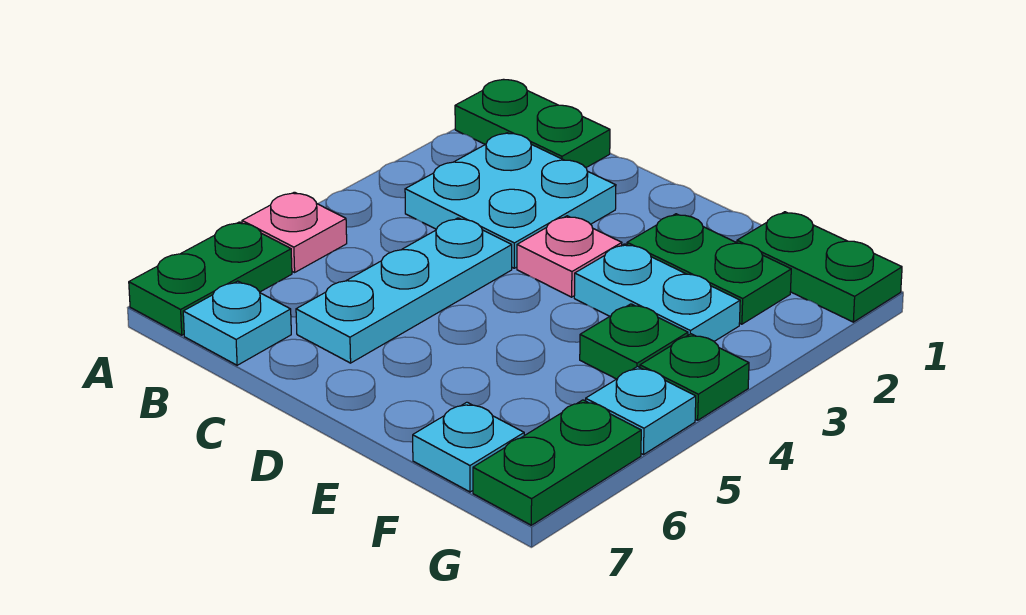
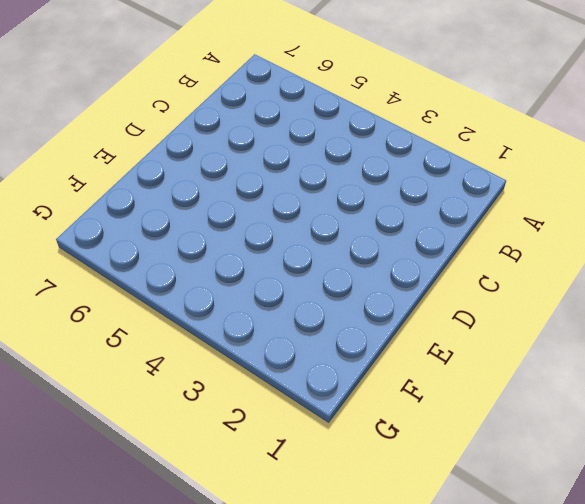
none -> green 1x2 plate [455,79,610,167]
none -> pink 1x1 plate [242,192,347,272]
none -> green 1x2 plate [129,222,292,335]

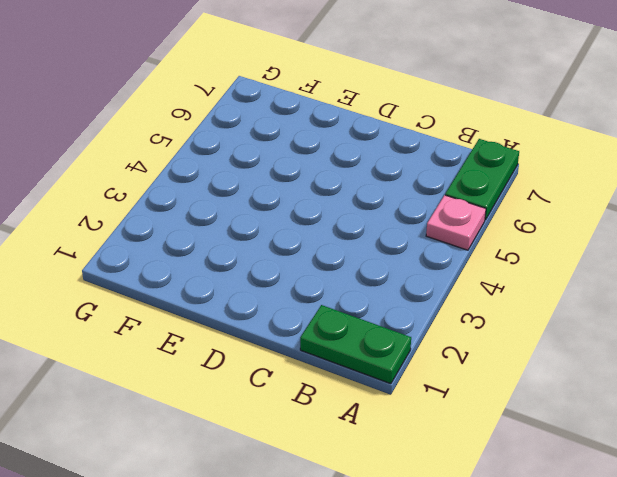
none -> cyan 2x2 plate [405,133,616,268]
none -> cyan 1x1 plate [183,281,291,365]
none -> cyan 1x3 plate [296,218,512,363]

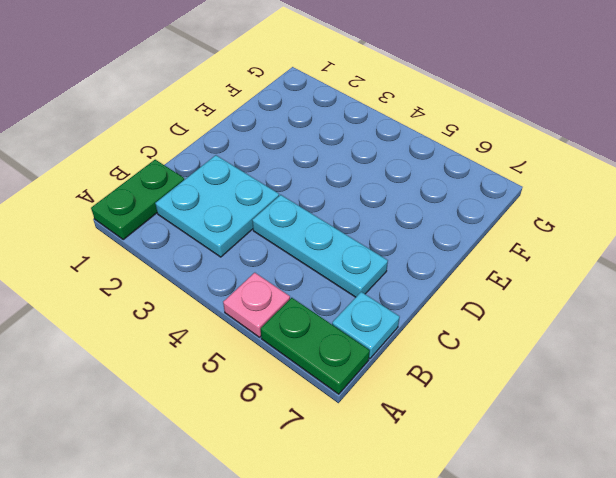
none -> pink 1x1 plate [517,216,622,297]
none -> green 1x2 plate [627,214,791,324]
none -> cyan 1x2 plate [574,244,740,341]

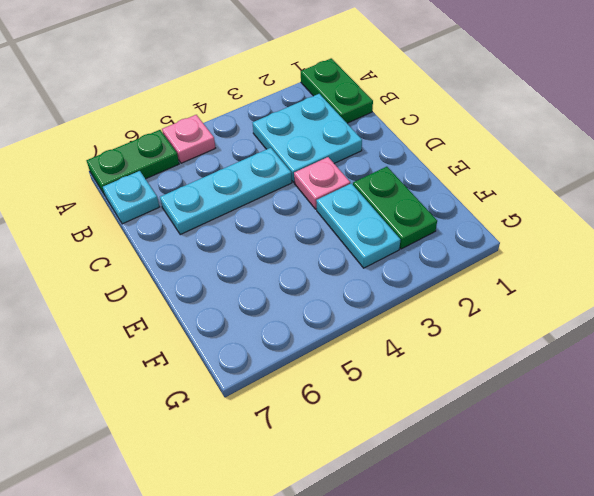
none -> green 1x2 plate [737,212,902,322]
none -> green 1x1 plate [580,304,688,379]
none -> cyan 1x1 plate [413,402,524,492]

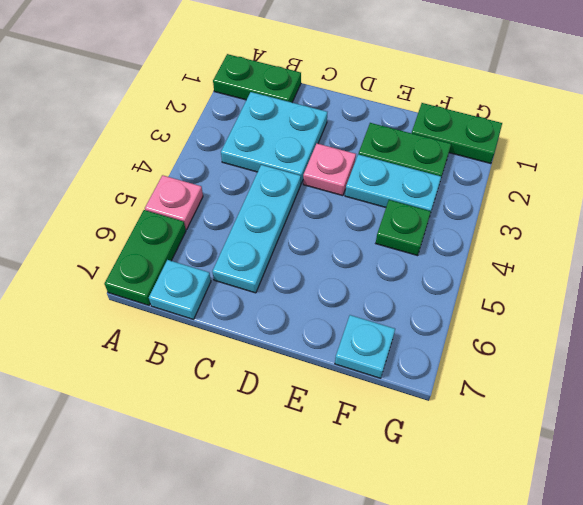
none -> green 1x1 plate [640,334,749,420]
none -> cyan 1x1 plate [586,367,696,455]
none -> green 1x2 plate [473,400,641,525]

